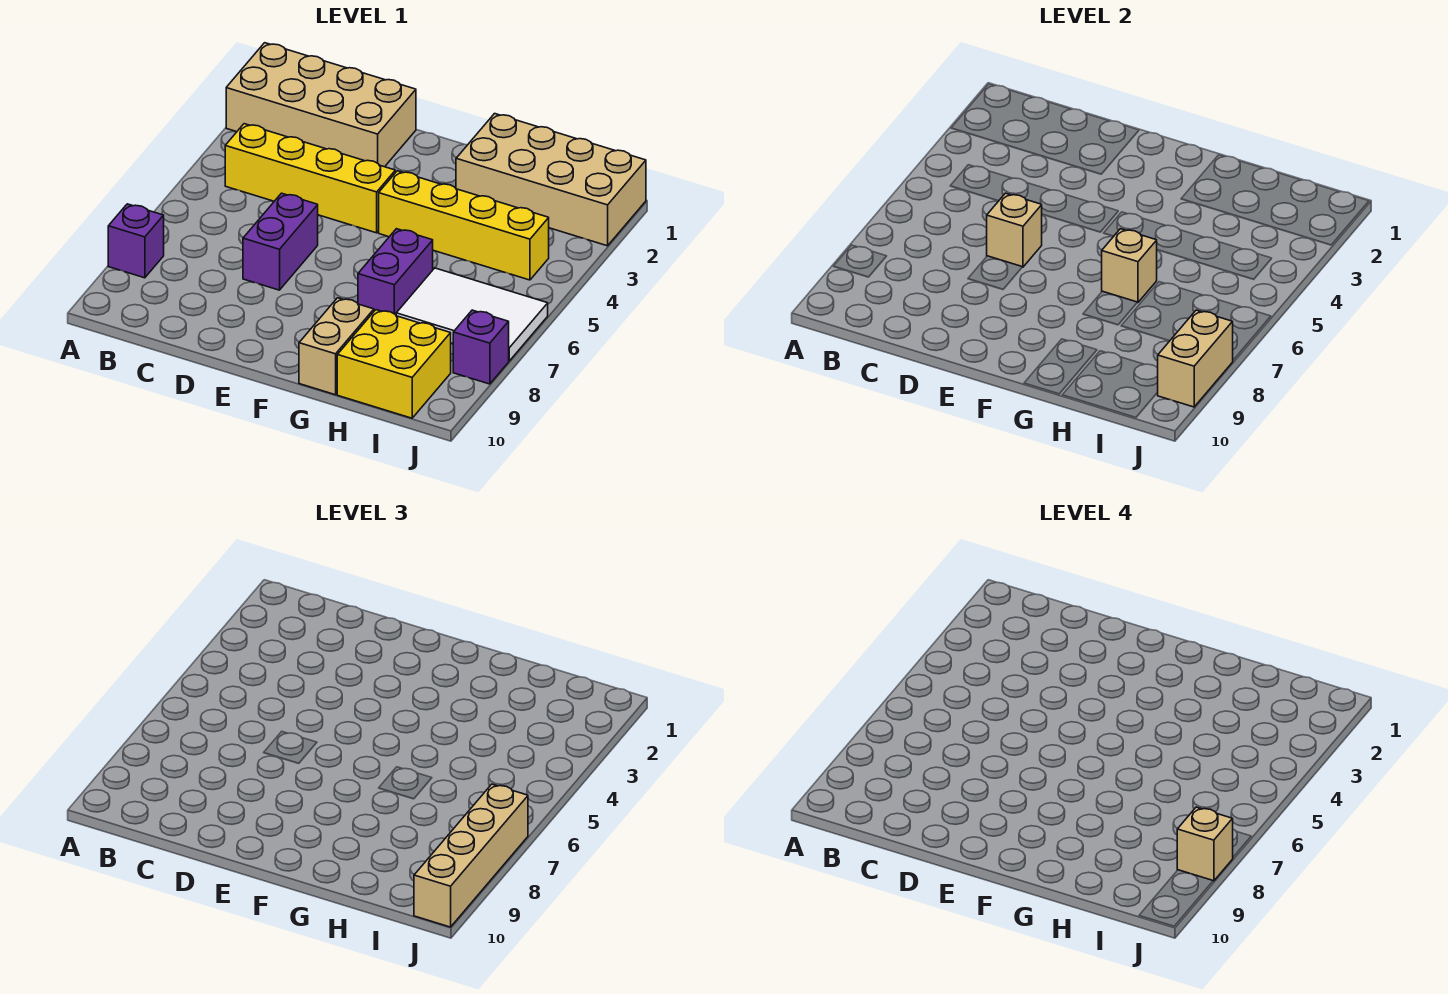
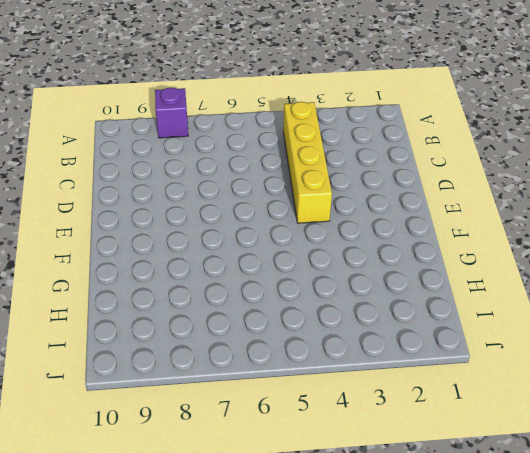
none -> tan 2x4 brick [226,43,416,167]
none -> purple 1x2 brick [243,193,318,290]
none -> yellow 1x4 brick [379,171,549,280]

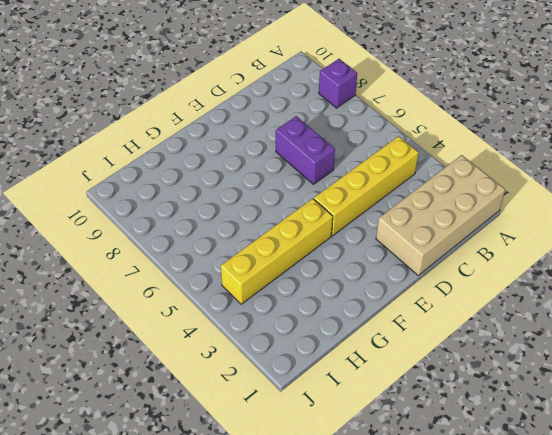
none -> tan 2x4 brick [456,114,646,246]
none -> purple 1x2 brick [358,229,433,315]
none -> tan 1x2 brick [299,298,374,395]

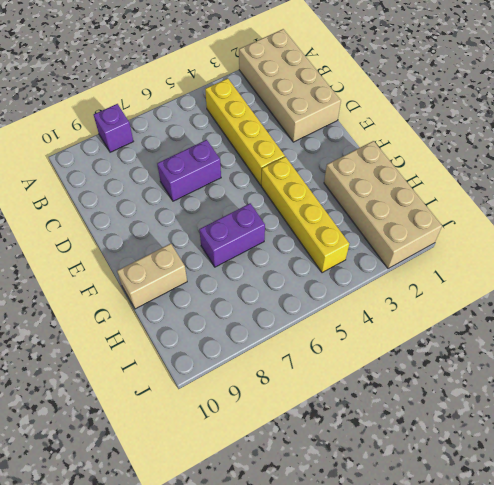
none -> white 2x3 tile [396,268,548,361]
none -> yellow 2x2 brick [337,310,451,418]
none -> purple 1x1 brick [453,310,509,384]

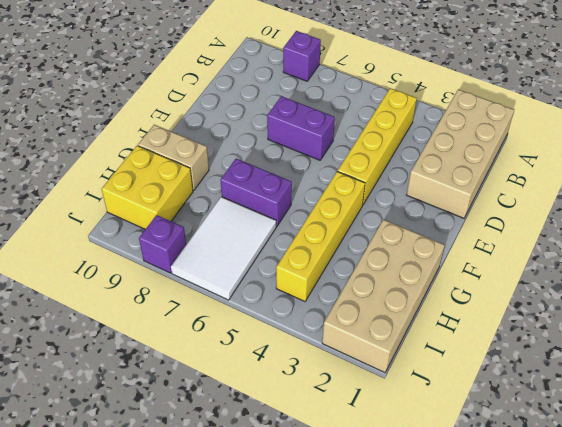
none -> tan 1x1 brick [987,193,1042,267]
none -> tan 1x1 brick [1102,229,1157,302]
none -> tan 1x2 brick [1157,310,1233,407]

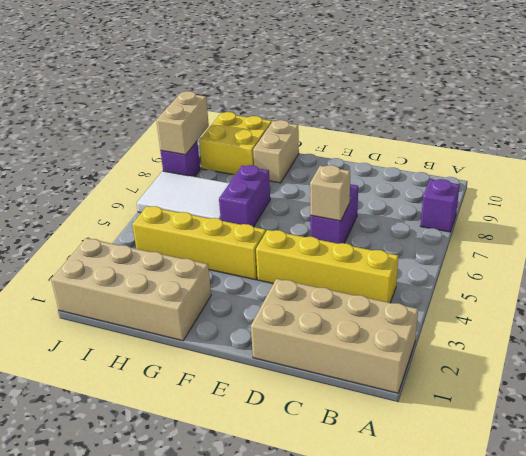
none -> tan 1x1 brick [1102,229,1157,302]
none -> tan 1x4 brick [414,784,528,927]
none -> tan 1x1 brick [1177,807,1233,881]

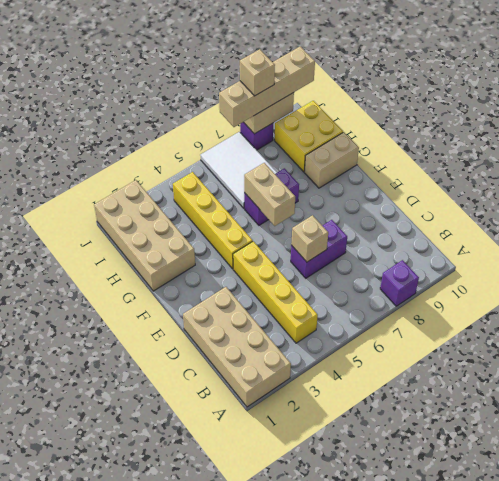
tan 1x2 brick [244,163,295,226] -> tan 1x1 brick [1102,229,1157,302]

